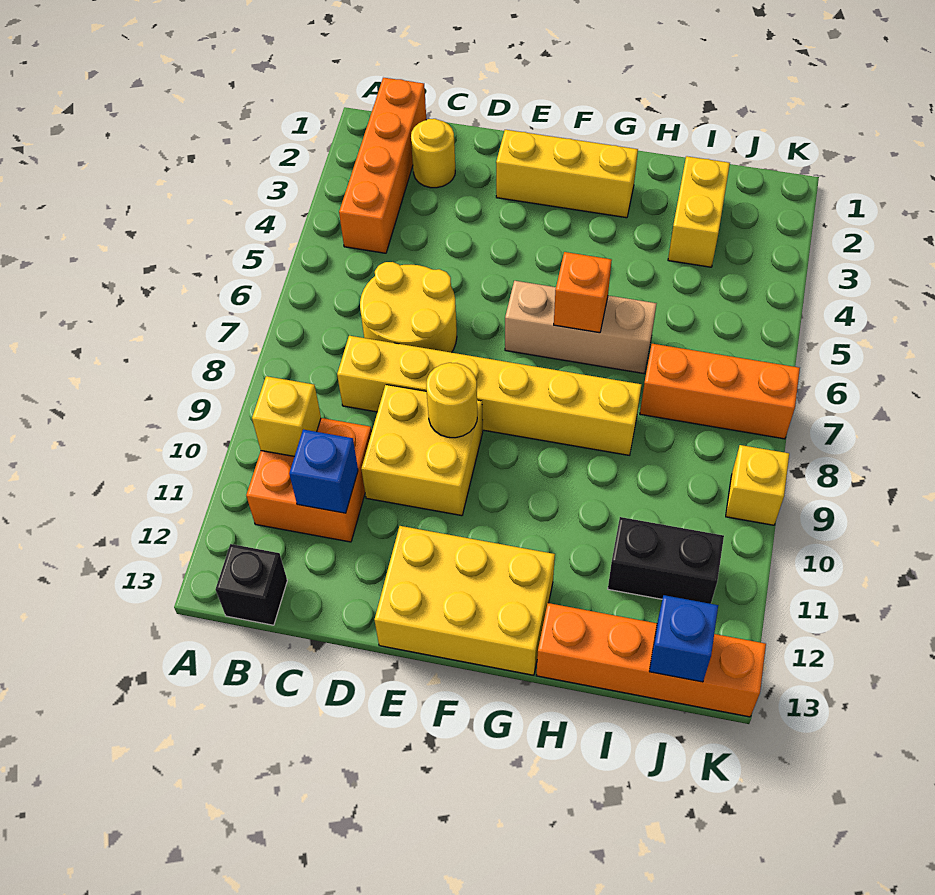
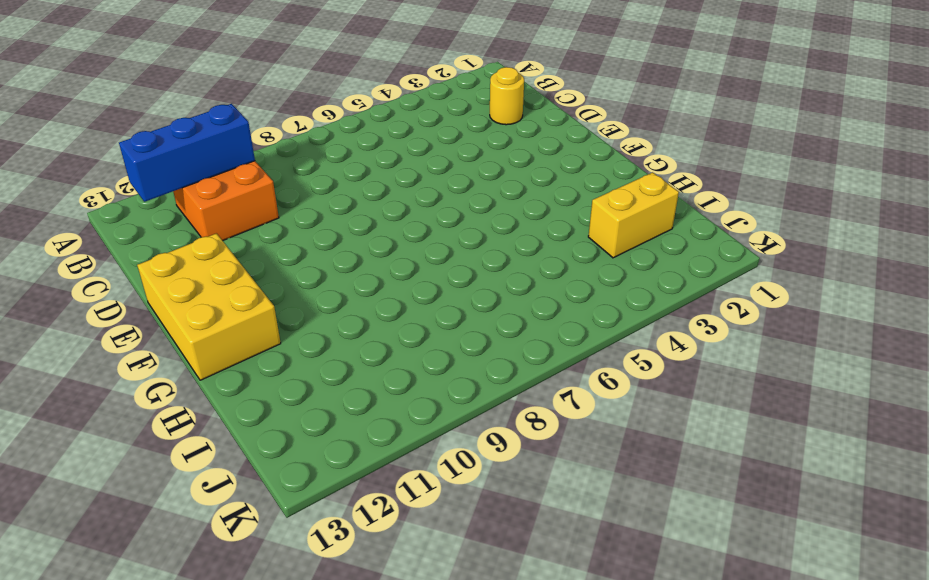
blue 1x3 brick [119,104,255,202] -> yellow 1x1 brick [252,376,321,456]
none -> orange 1x4 brick [339,78,426,253]
none -> black 1x1 brick [215,544,287,625]
none -> yellow 2x2 round brick [360,262,457,353]

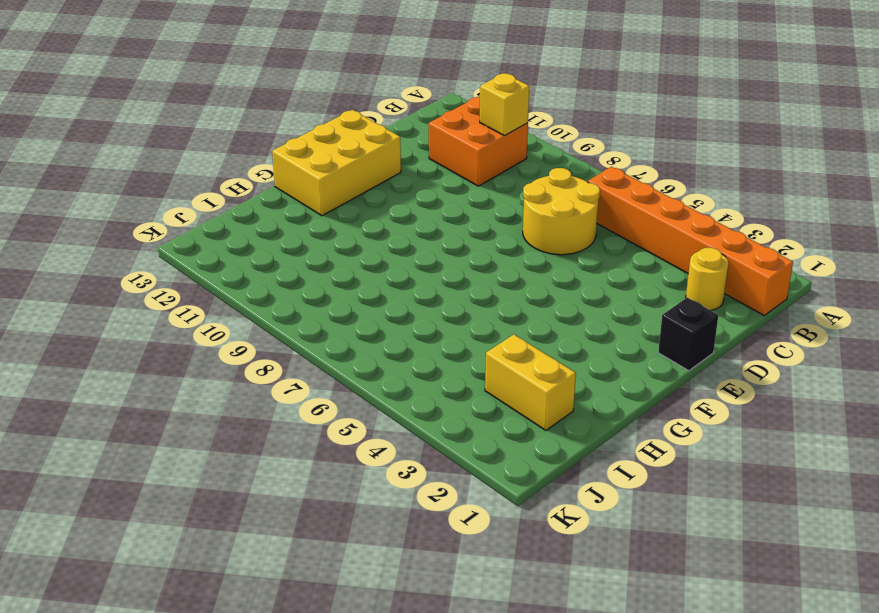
orange 1x6 brick [588,167,793,315] -> orange 1x4 brick [339,78,426,253]
black 1x1 brick [658,298,718,371] -> black 1x1 brick moved to [215,544,287,625]
none -> yellow 1x6 brick [337,336,641,455]
none -> yellow 2x2 brick [361,385,483,516]
none -> yellow 1x3 brick [496,130,638,218]

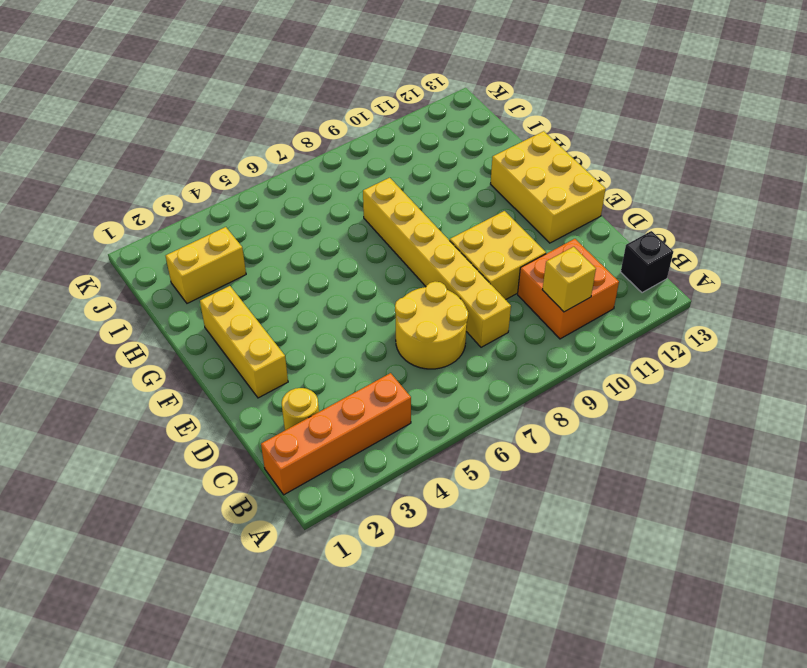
none -> tan 1x3 brick [505,281,657,374]
none -> orange 1x4 brick [537,603,766,717]
none -> orange 1x3 brick [640,344,800,439]

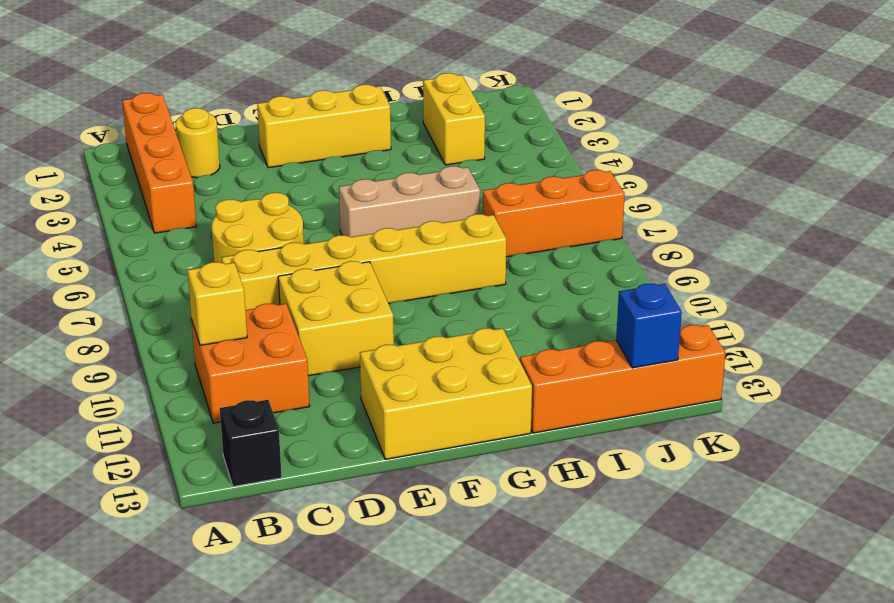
none -> black 1x2 brick [608,517,724,604]
none -> yellow 1x1 brick [726,445,789,525]
none -> blue 1x1 brick [289,430,358,513]

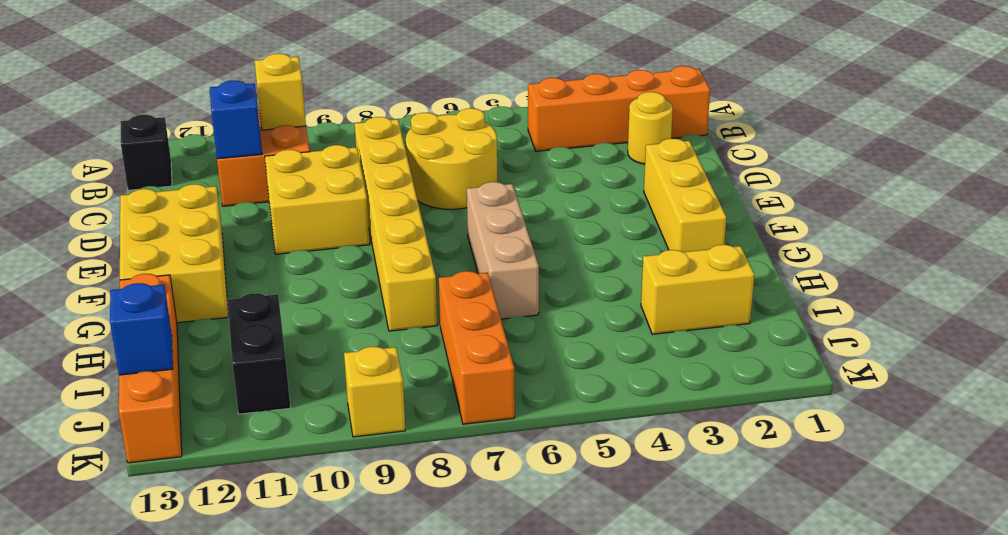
none -> yellow 1x1 round brick [426,363,477,438]
none -> orange 1x1 brick [554,252,612,333]

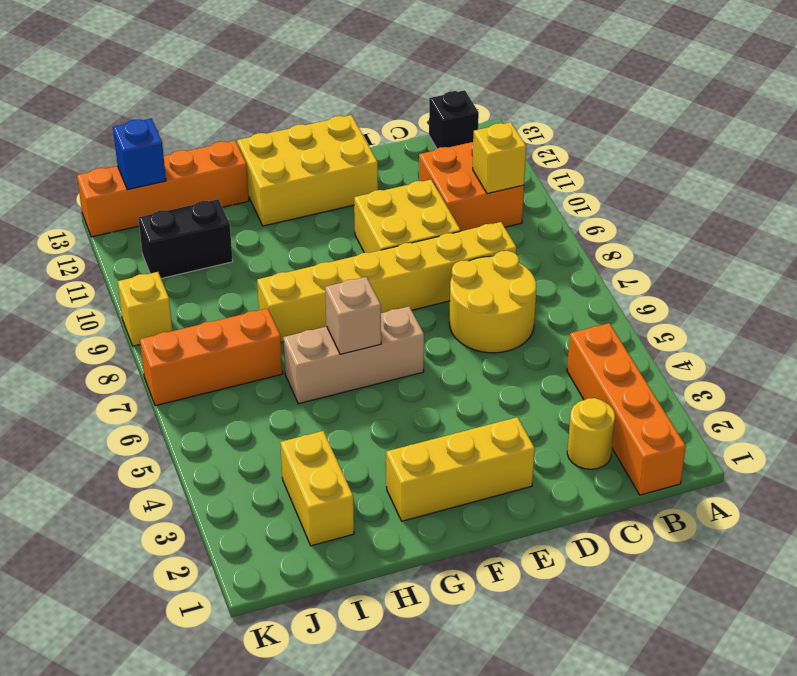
tan 1x1 brick [325,277,381,354] -> orange 1x1 brick [554,252,612,333]
none -> blue 1x1 brick [289,430,358,513]
none -> yellow 1x1 round brick [426,363,477,438]

